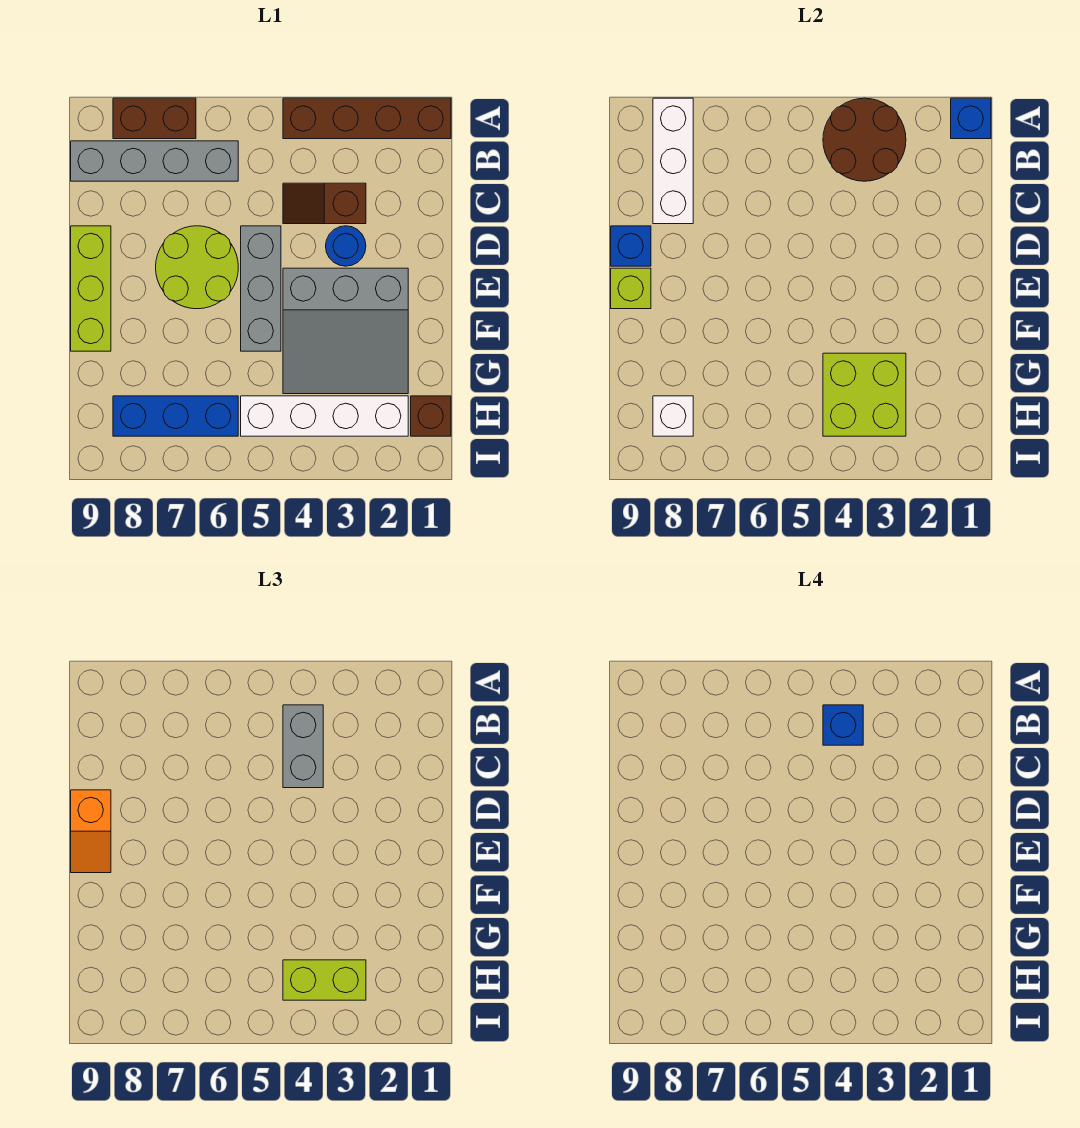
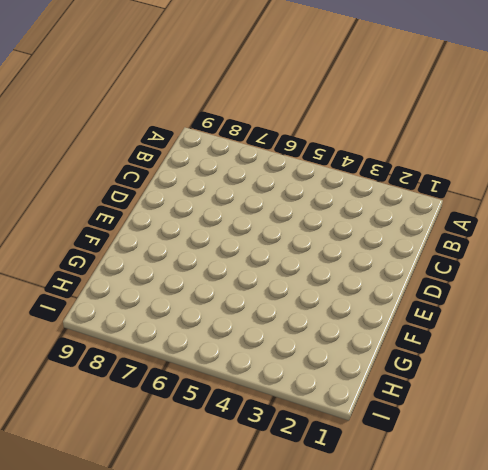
none -> brown 1x4 brick [283,98,451,139]
none -> brown 1x2 brick [113,98,196,139]
none -> grey 1x4 brick [71,141,238,181]

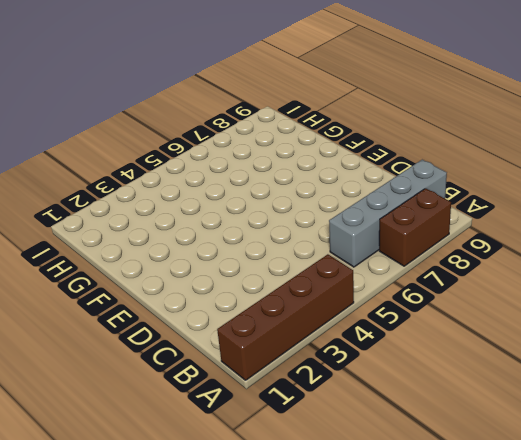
none -> brown 1x2 slope [283,183,366,224]
none -> blue 1x1 round brick [326,226,366,266]
none -> grey 1x3 brick [241,226,281,351]

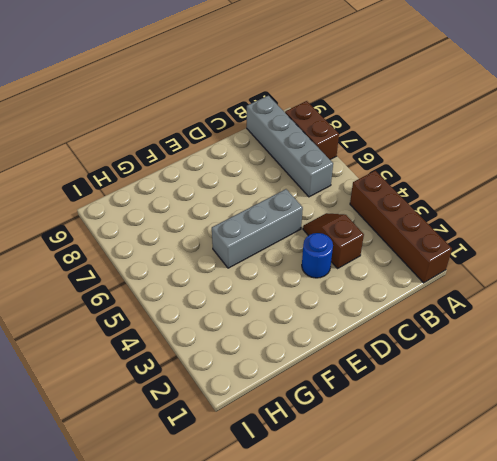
none -> lime 2x2 round brick [156,226,238,309]
none -> lime 1x3 brick [71,226,111,351]
none -> grey 3x3 slope [283,268,408,394]

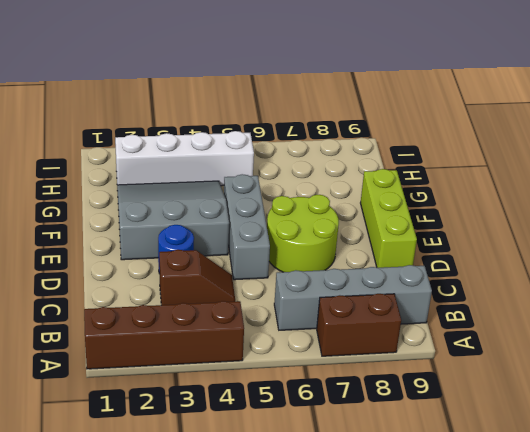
none -> brown 1x1 brick [411,396,451,436]
none -> blue 1x3 brick [113,396,238,436]
none -> blue 1x1 brick [951,98,991,139]

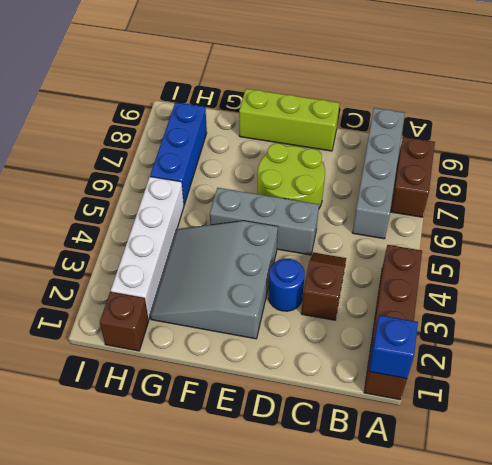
none -> brown 2x2 round brick [823,98,906,181]
none -> white 1x3 brick [653,98,693,224]
none -> blue 1x1 brick [611,226,651,266]

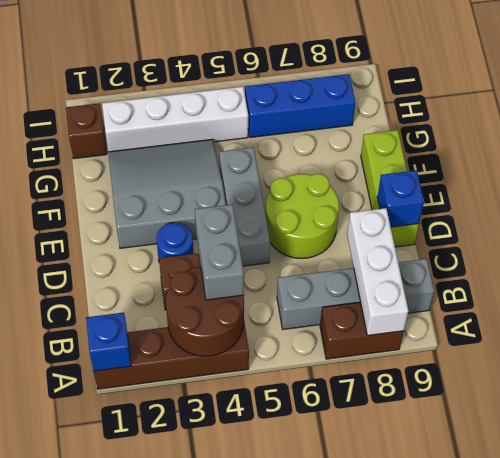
none -> lime 1x1 brick [611,268,651,309]
none -> lime 2x2 brick [823,353,906,436]
none -> white 1x1 brick [653,396,693,436]

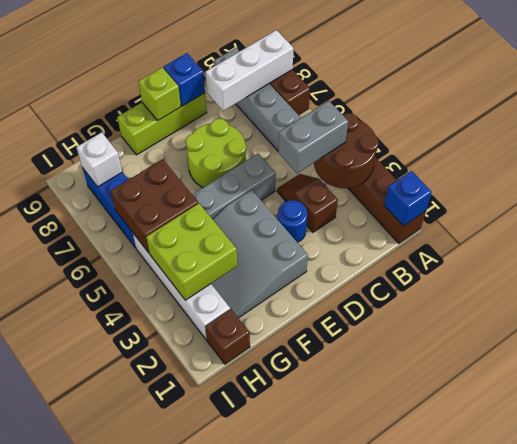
brown 2x2 brick [110,159,198,253] -> none
none -> orange 1x2 slope [71,790,111,873]
none -> lime 1x2 brick [283,960,366,1000]
none -> blue 1x1 brick [823,705,863,745]

